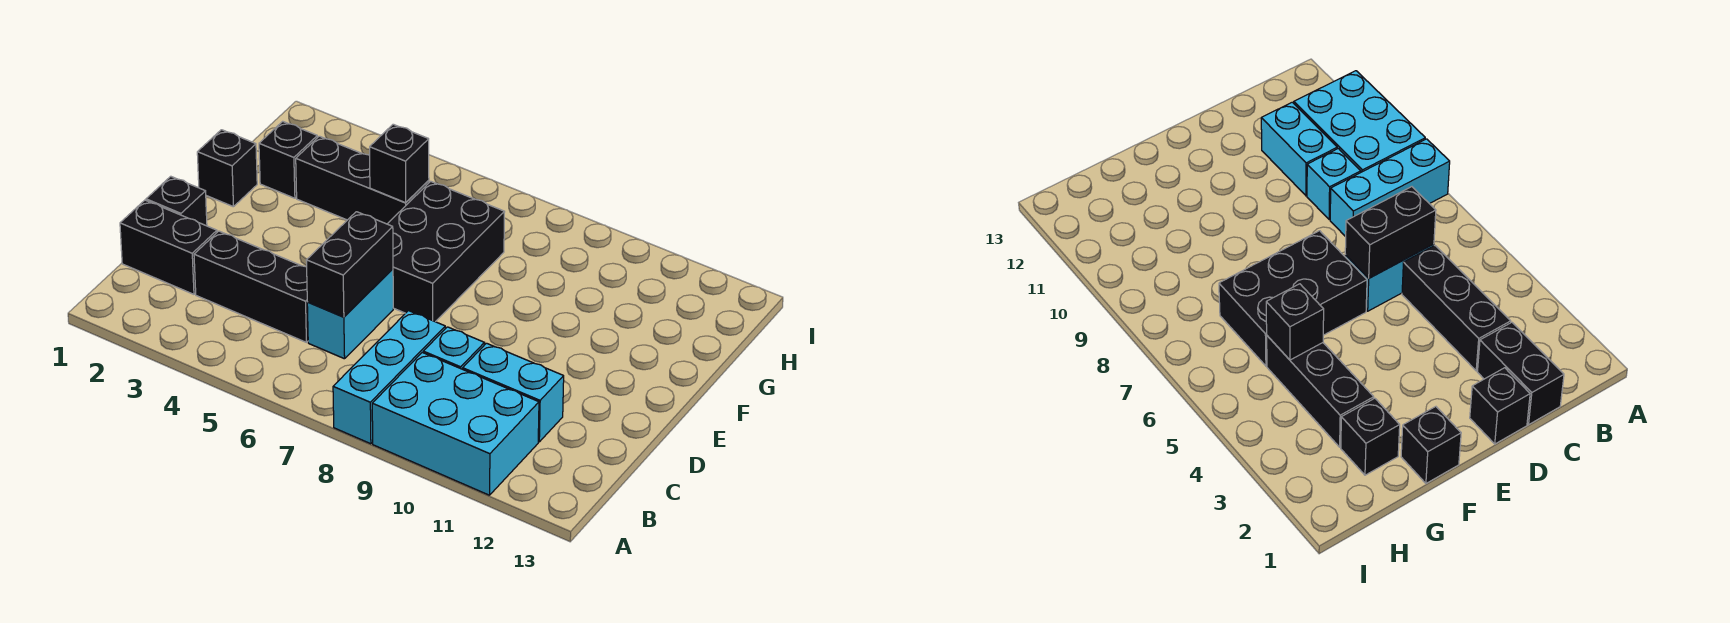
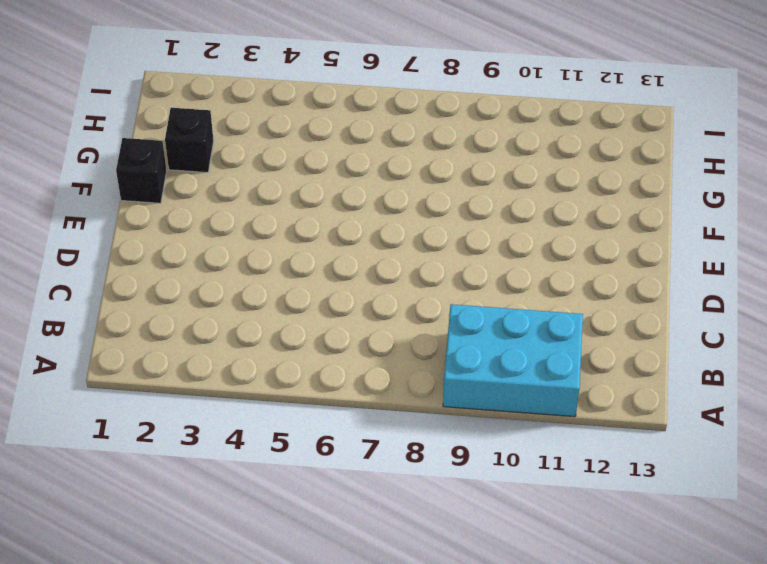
none -> cyan 1x3 brick [333,311,445,444]
none -> black 1x2 brick [120,200,217,294]
none -> black 1x3 brick [194,231,308,342]

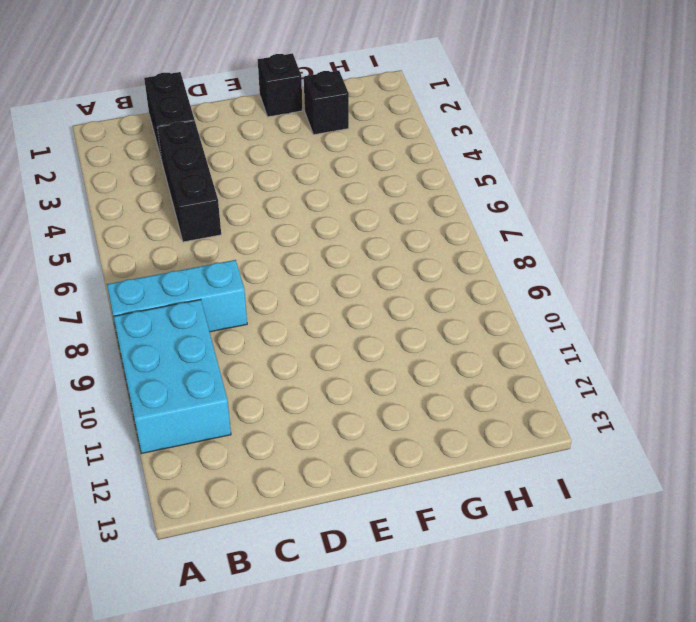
none -> cyan 1x2 brick [307,269,393,359]
none -> cyan 1x1 brick [423,327,484,369]
none -> cyan 1x2 brick [463,343,564,442]

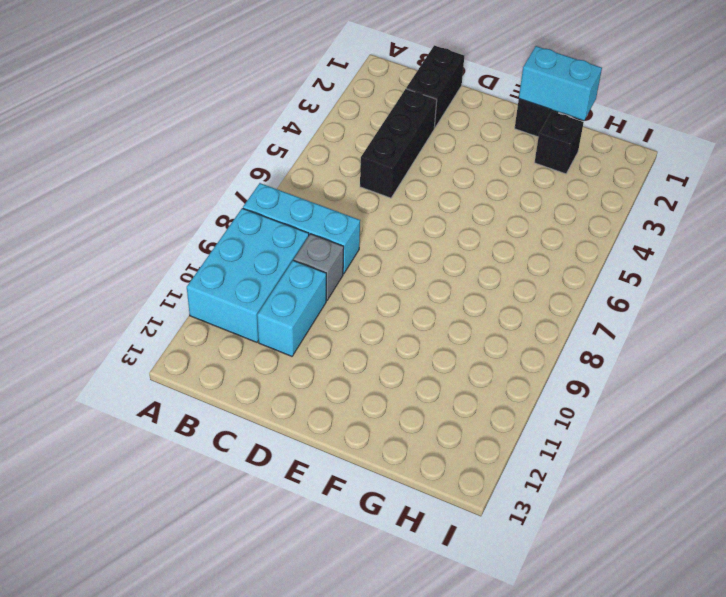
grey 1x1 brick [294,234,344,301] -> cyan 1x1 brick [423,327,484,369]
cyan 1x2 brick [519,46,602,120] -> cyan 1x2 brick moved to [307,269,393,359]
none -> black 1x1 brick [146,176,207,226]
none -> black 2x3 brick [388,181,504,322]
none -> black 1x3 brick [296,136,429,224]

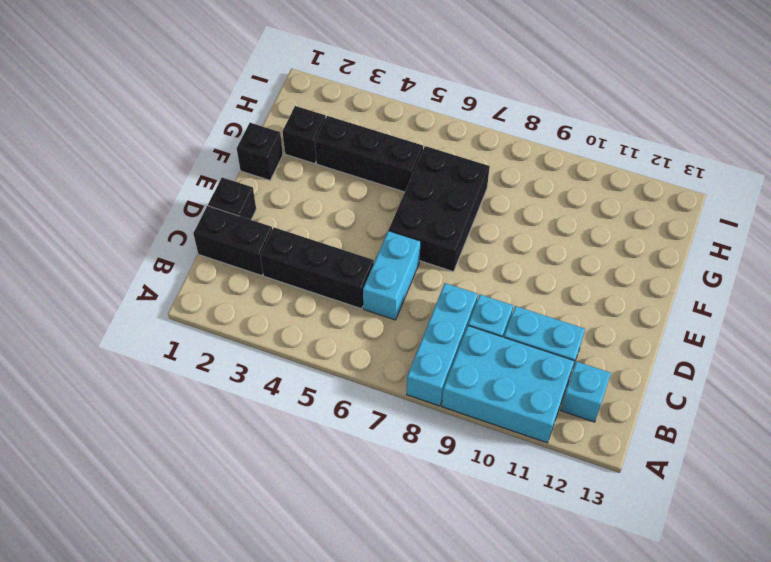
cyan 1x1 brick [561,361,611,422] -> none
none -> black 1x2 brick [306,212,393,317]
none -> black 1x1 brick [370,124,429,203]

